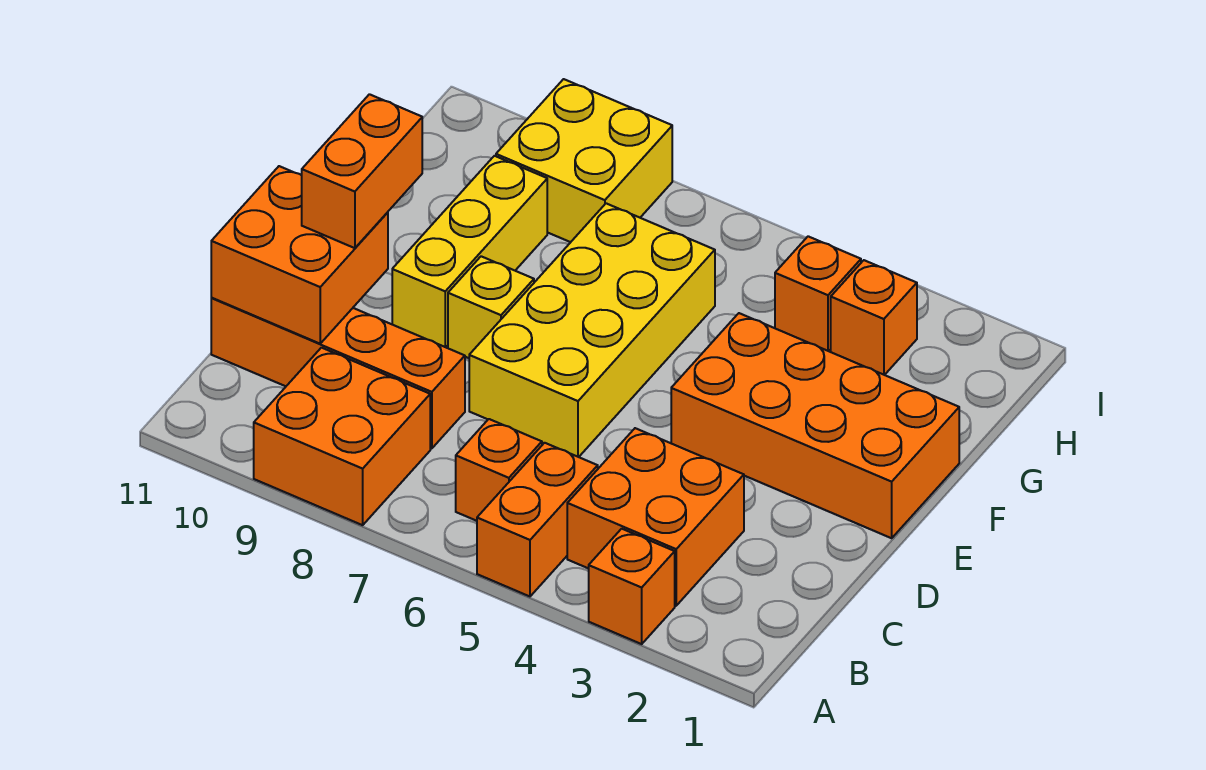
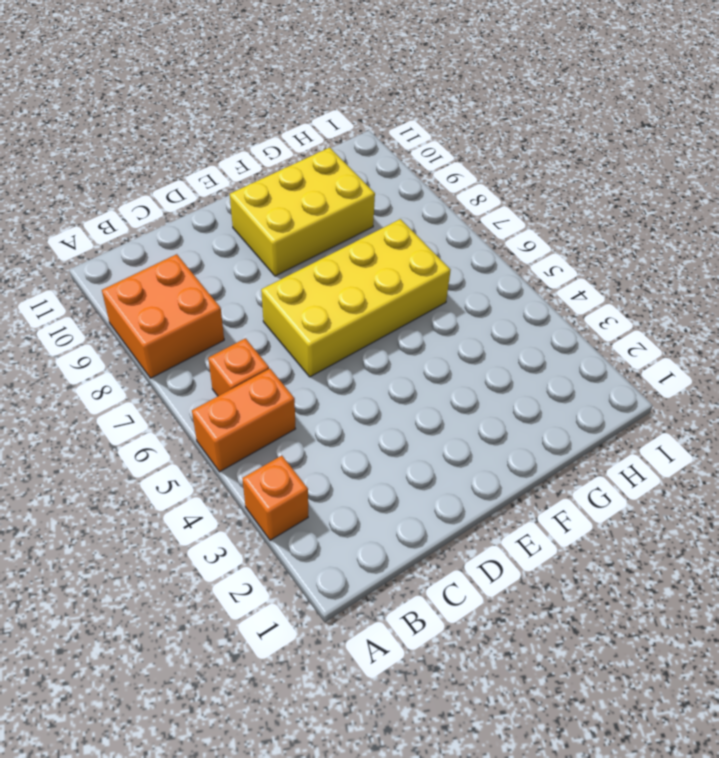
yellow 2x3 brick [230,147,375,276] -> yellow 1x3 brick [392,156,547,347]
none -> orange 2x2 brick [567,428,744,606]
none -> orange 1x4 brick [211,298,465,449]
none -> orange 2x4 brick [671,313,959,538]

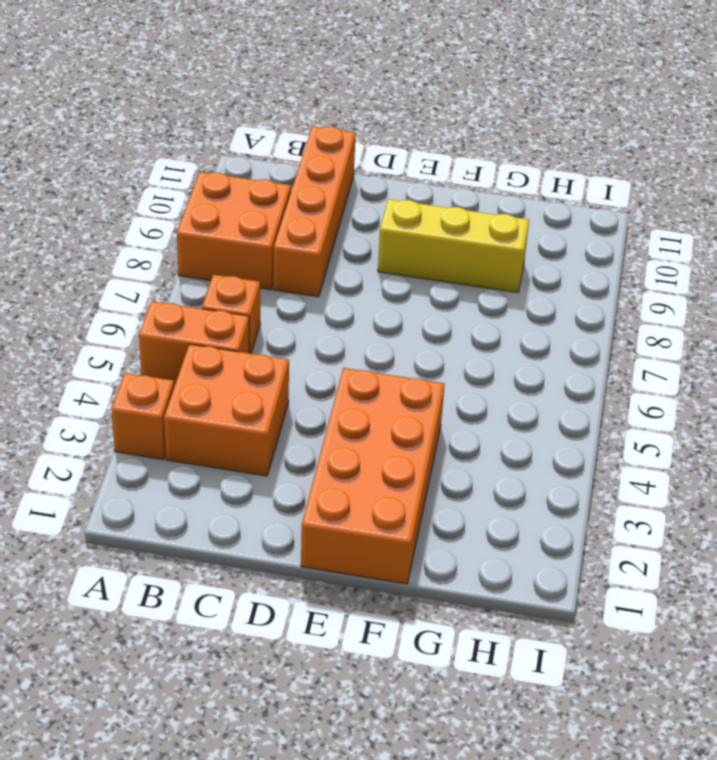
none -> yellow 2x4 brick [469,203,715,457]
none -> yellow 1x1 brick [448,256,534,358]
none -> orange 1x1 brick [831,260,917,375]

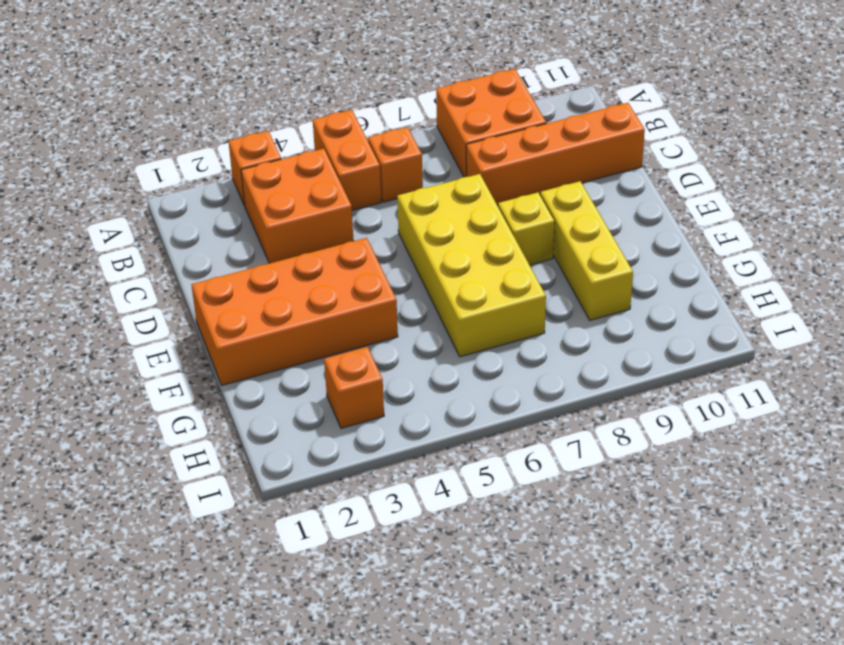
none -> orange 1x1 brick [775,236,861,351]
none -> yellow 2x2 brick [496,79,672,242]
none -> orange 2x2 brick [211,166,388,344]

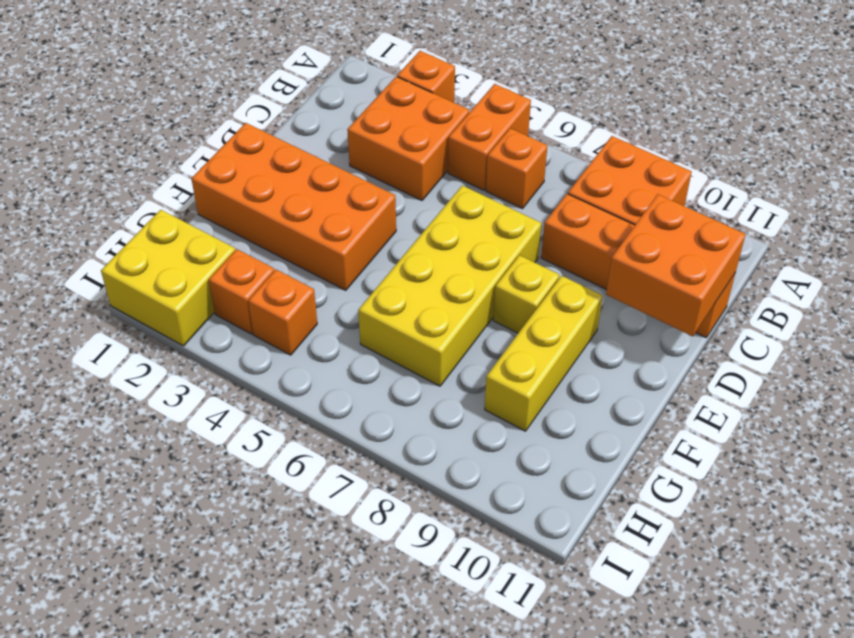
yellow 2x2 brick [101,210,235,346] -> yellow 2x2 brick moved to [496,79,672,242]
none -> orange 1x2 brick [302,94,422,248]

